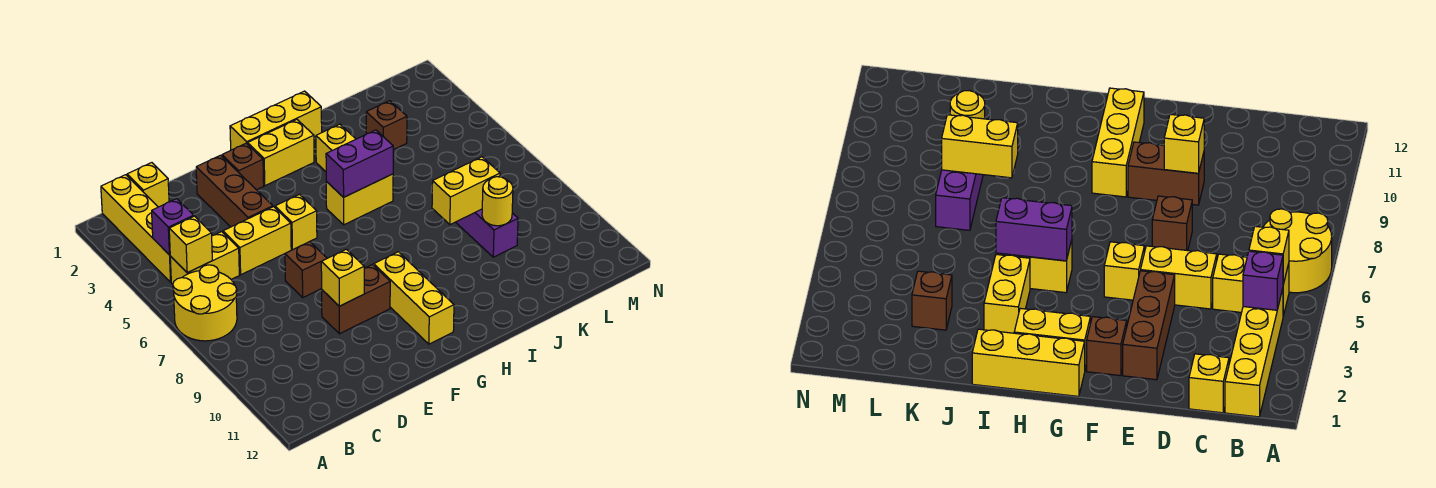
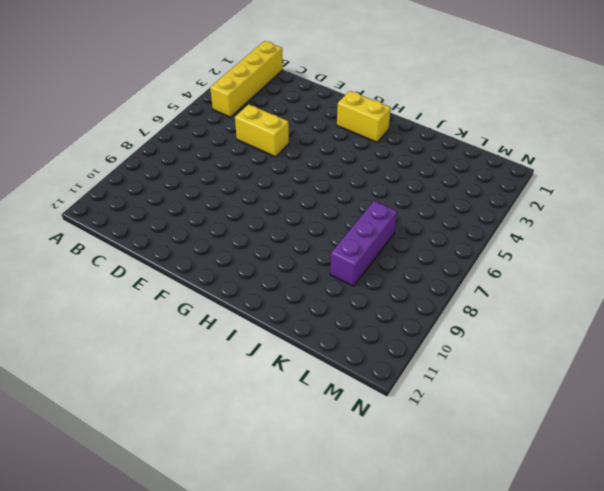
none -> yellow 2x2 round brick [173,265,237,341]
none -> yellow 1x2 brick [170,232,239,284]
none -> yellow 1x1 brick [127,163,169,207]

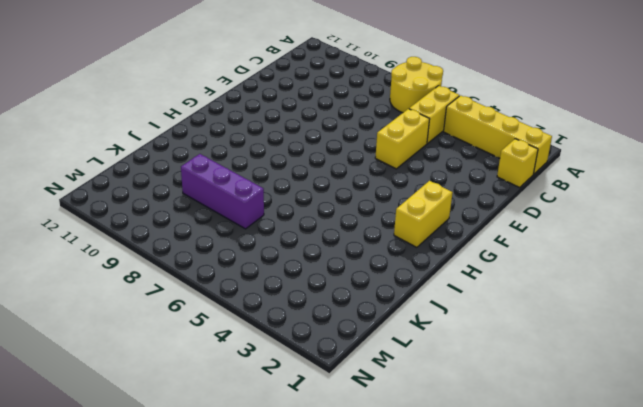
none -> brown 1x3 brick [196,155,273,227]
none -> brown 1x1 brick [285,242,327,297]
none -> brown 1x2 brick [322,265,390,334]

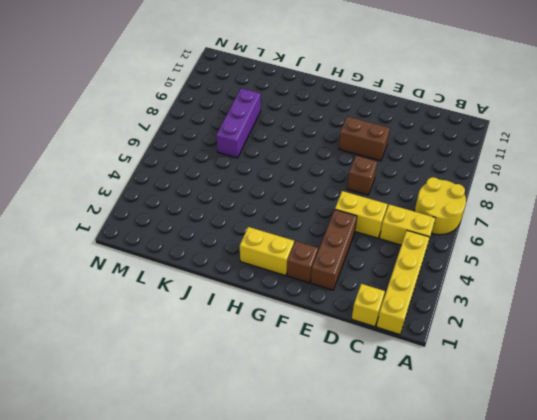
none -> yellow 1x1 brick [275,194,317,250]
none -> yellow 1x3 brick [230,91,322,150]
none -> yellow 1x3 brick [374,252,454,344]

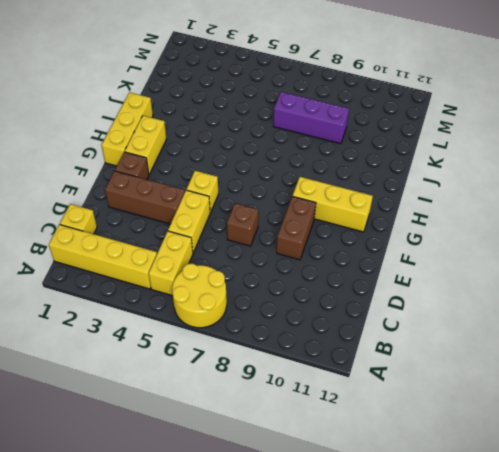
none -> yellow 1x2 brick [326,174,393,225]
none -> yellow 1x2 brick [316,124,356,171]
none -> brown 1x1 brick [366,101,407,150]

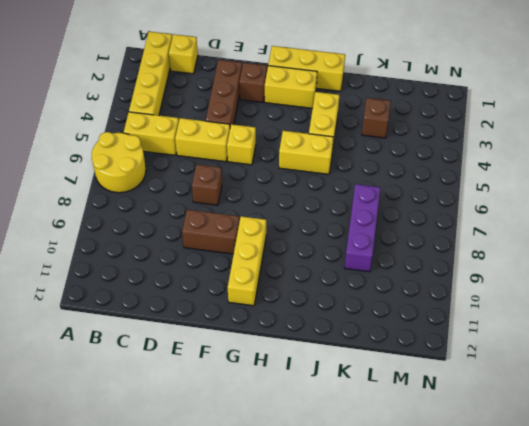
none -> purple 1x1 brick [152,199,194,255]
none -> yellow 1x1 brick [169,216,212,273]
none -> yellow 1x1 brick [321,249,364,306]

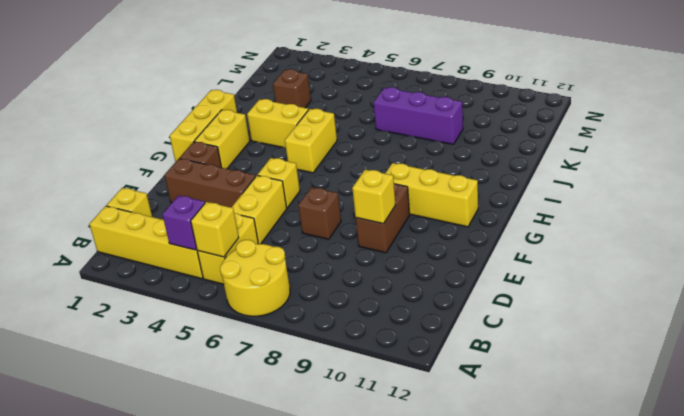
none -> purple 1x2 brick [326,130,393,197]
none -> yellow 1x2 brick [432,157,500,225]
none -> yellow 1x1 round brick [482,177,513,226]

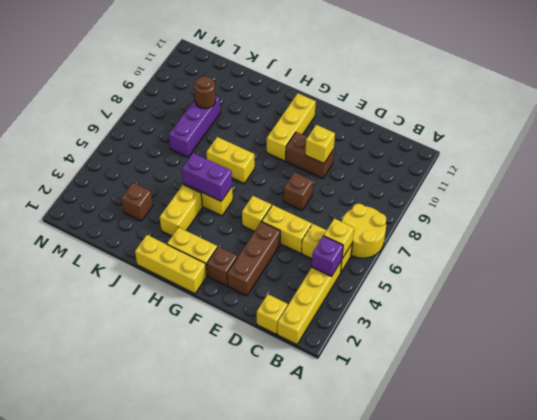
yellow 1x2 brick [206,137,255,183] -> yellow 1x2 brick moved to [432,157,500,225]
brown 1x1 round brick [194,76,216,109] -> yellow 1x1 round brick [482,177,513,226]

